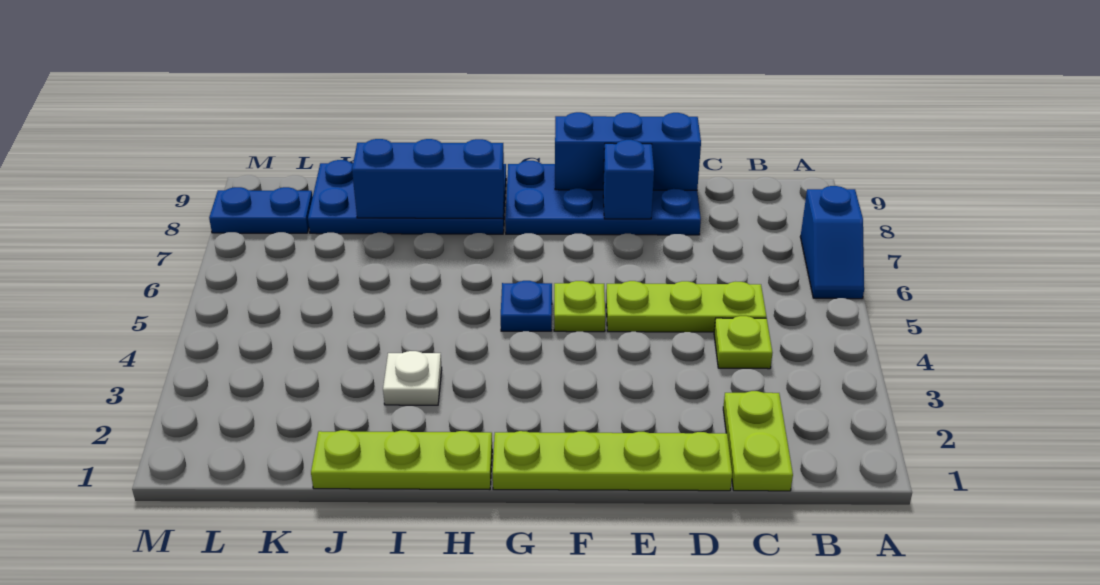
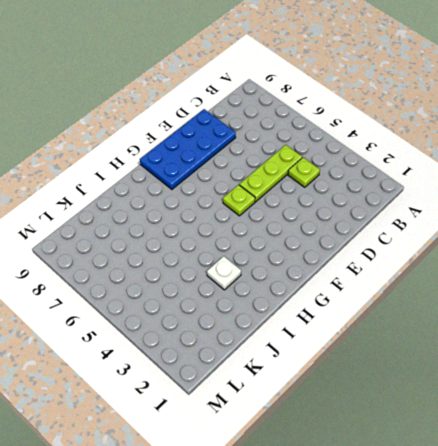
none -> blue 1x2 slope [800,186,864,299]
none -> lime 1x2 plate [723,391,793,491]
none -> lime 1x4 plate [493,431,732,491]

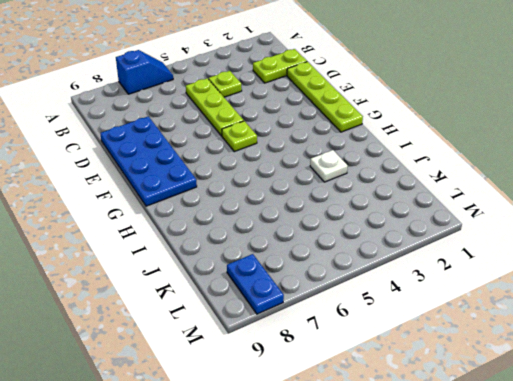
none -> blue 1x1 plate [501,281,552,331]
none -> lime 1x3 plate [311,430,492,490]
none -> blue 2x4 plate [308,160,506,234]

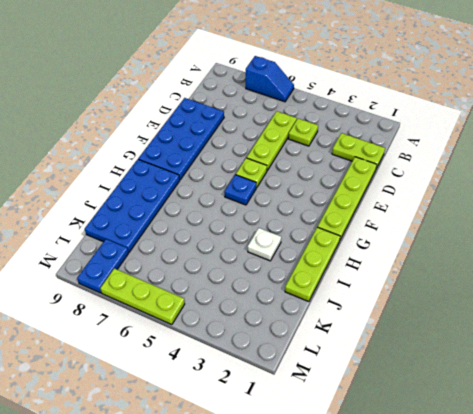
lime 1x3 plate [100,268,185,325] -> none
none -> blue 1x3 brick [555,112,701,190]
none -> blue 1x1 brick [603,140,654,219]
none -> blue 1x3 brick [352,139,504,219]

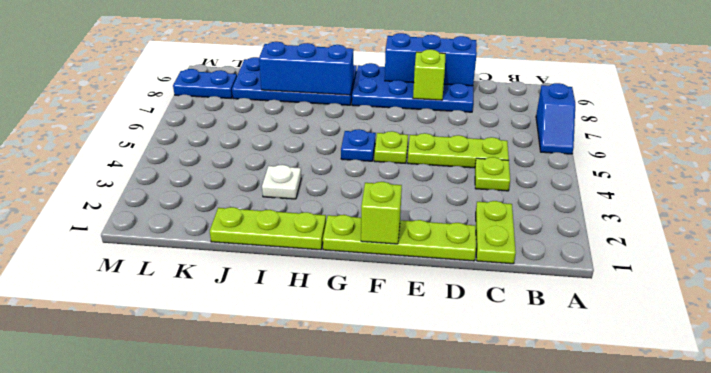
lime 1x1 brick [413,49,445,100] -> blue 1x1 brick [603,140,654,219]
lime 1x1 brick [361,182,402,244] -> none

